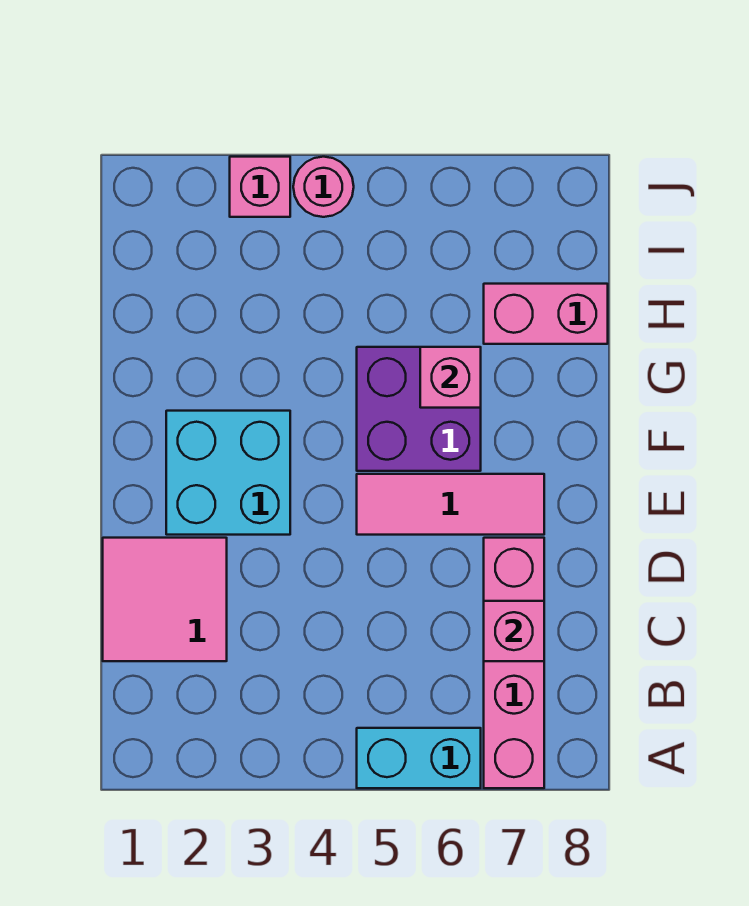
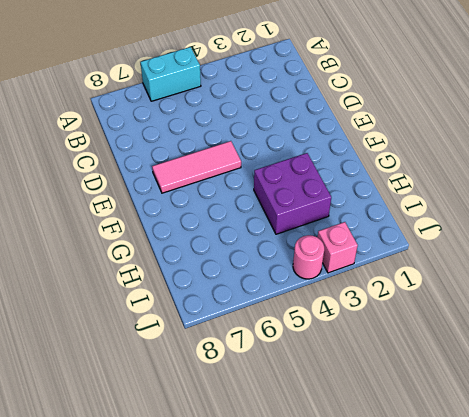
purple 2x2 brick [254,153,331,234] -> purple 2x2 brick moved to [357,347,481,471]
none -> pink 1x4 brick [484,538,544,788]
none -> pink 2x2 tile [103,538,227,661]

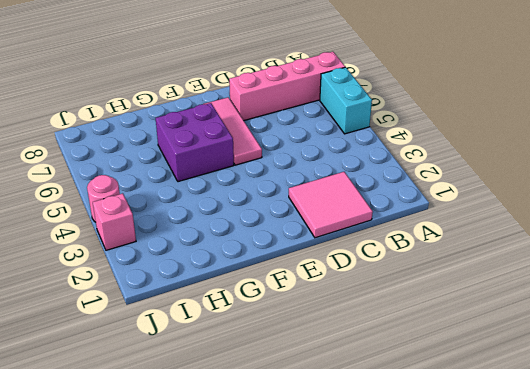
none -> cyan 2x2 brick [166,411,290,535]
none -> pink 1x2 brick [484,284,608,344]

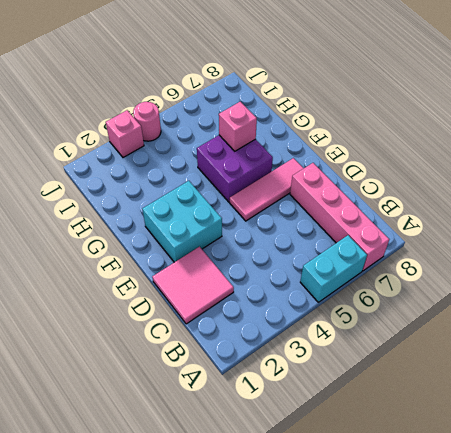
none -> pink 1x2 brick [484,284,608,344]
none -> pink 1x1 brick [484,601,544,661]

